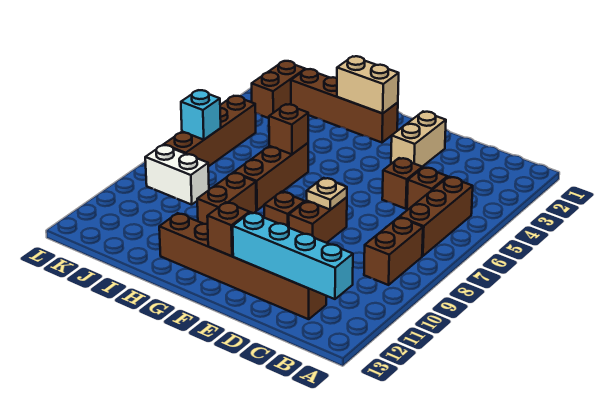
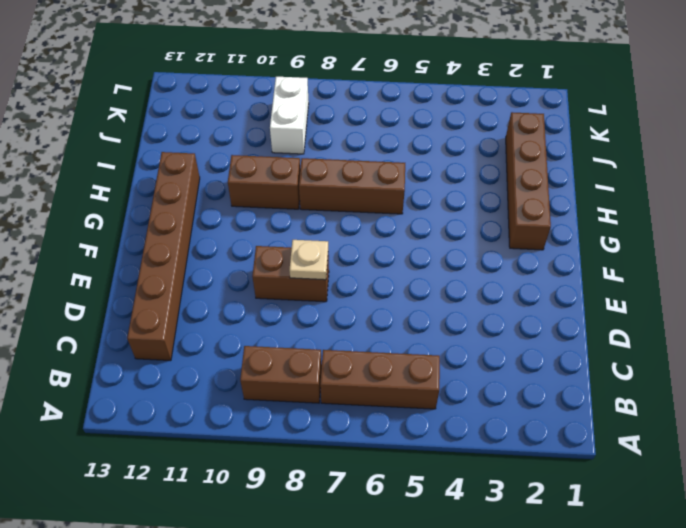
none -> brown 1x1 brick [407,167,447,210]
none -> brown 1x1 brick [382,158,422,209]
none -> tan 1x2 brick [391,112,446,167]

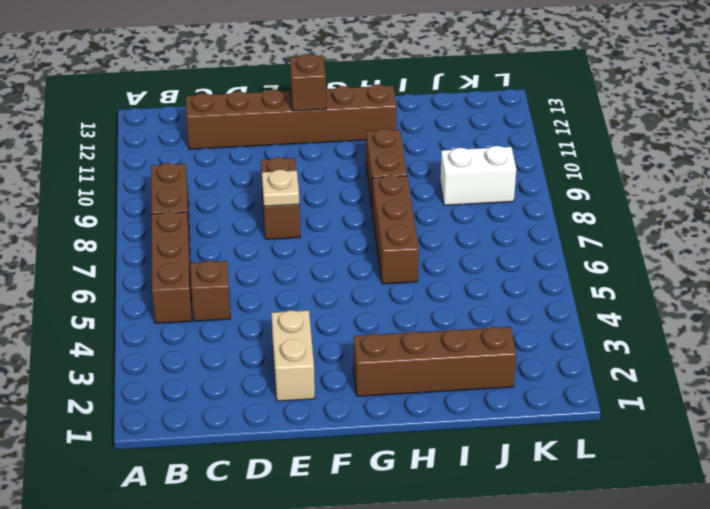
none -> brown 1x1 brick [382,158,422,209]
none -> brown 1x1 brick [264,192,305,228]
none -> brown 1x2 brick [252,61,305,118]

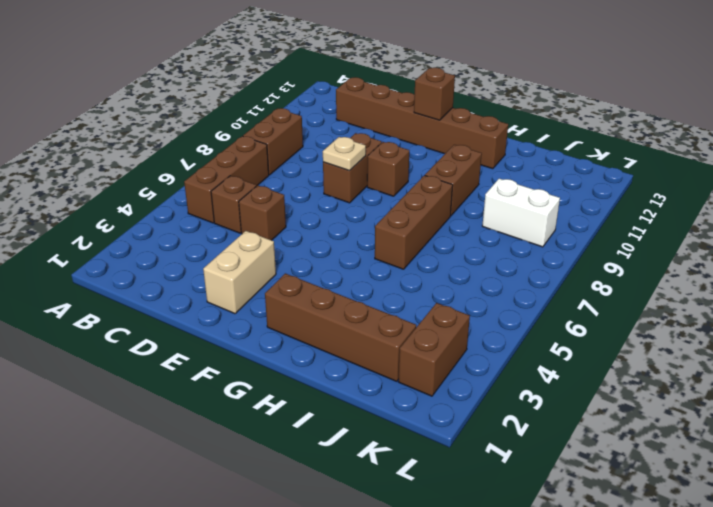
none -> brown 1x4 brick [164,96,256,167]
none -> cyan 1x4 brick [233,212,353,299]
none -> tan 1x2 brick [337,56,399,113]

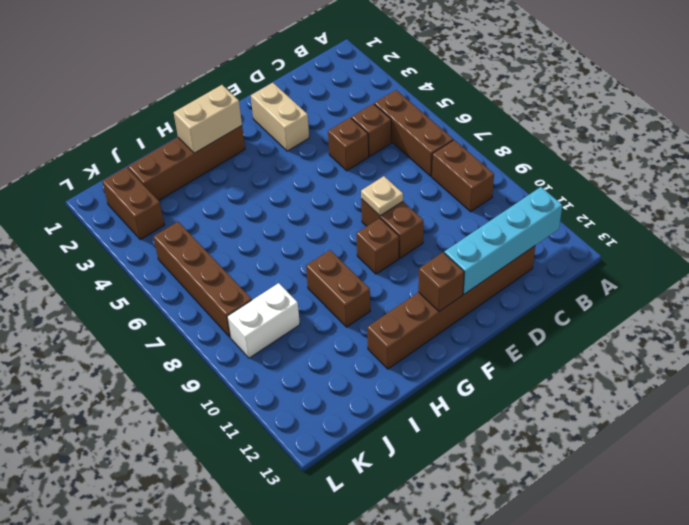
none -> brown 1x3 brick [234,143,308,210]
none -> brown 1x1 brick [269,104,308,154]
none -> cyan 1x1 brick [181,90,221,140]

